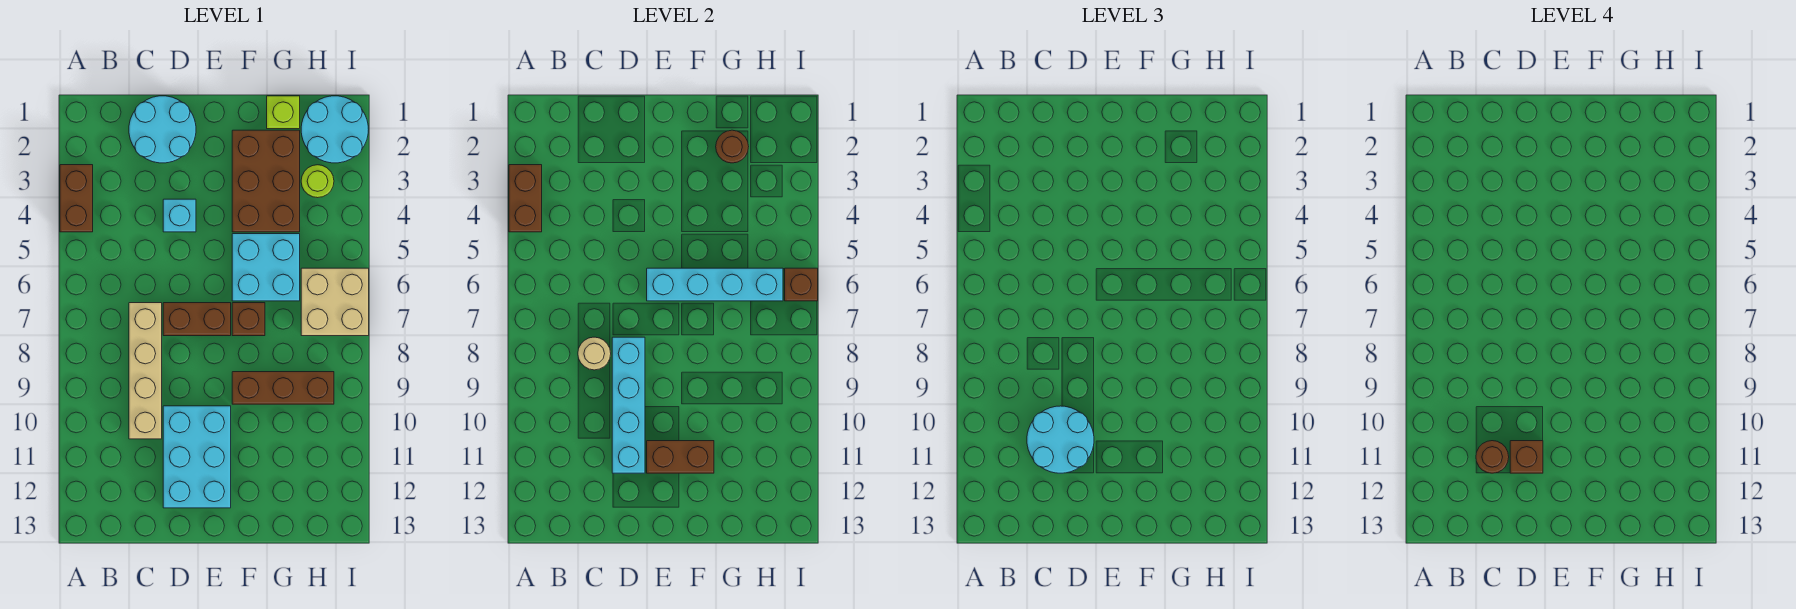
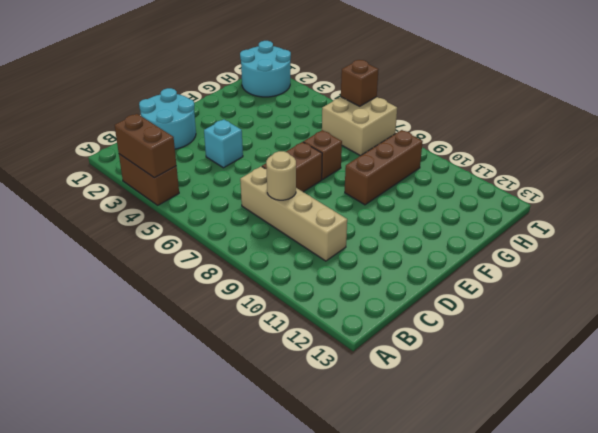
none -> cyan 2x3 brick [163,406,231,508]
none -> brown 2x3 brick [232,130,300,232]
none -> cyan 2x2 brick [232,234,300,301]

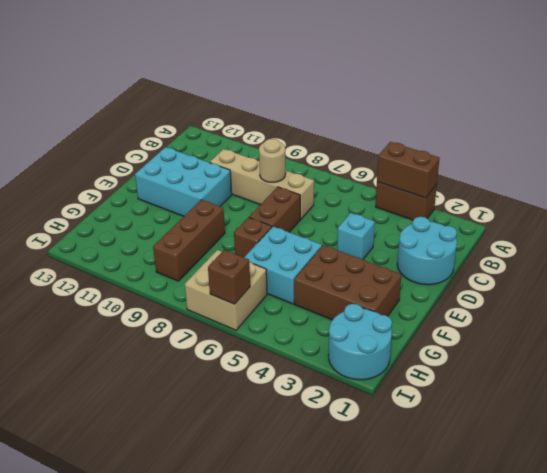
none -> lime 1x1 brick [267,96,300,129]
none -> lime 1x1 round brick [301,165,334,198]
none -> cyan 1x4 brick [612,337,645,473]

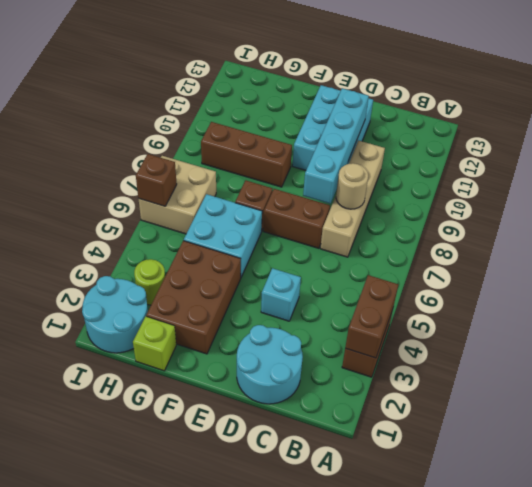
none -> cyan 1x4 brick [647,268,783,301]
none -> brown 1x2 brick [647,441,714,473]
none -> brown 1x1 round brick [716,130,749,163]

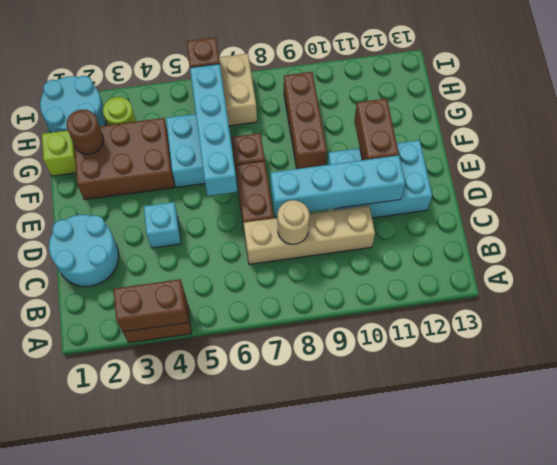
none -> cyan 2x2 round brick [1027,406,1094,473]
none -> brown 1x1 round brick [1476,441,1509,473]
none -> brown 1x1 brick [1510,441,1543,473]

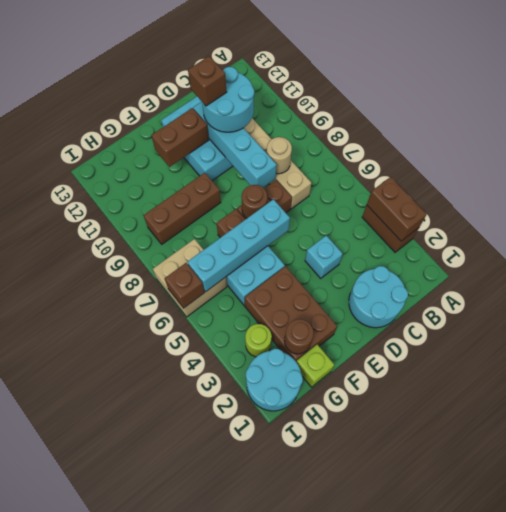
brown 1x1 round brick [242,185,267,218] -> brown 1x1 round brick moved to [1476,441,1509,473]

